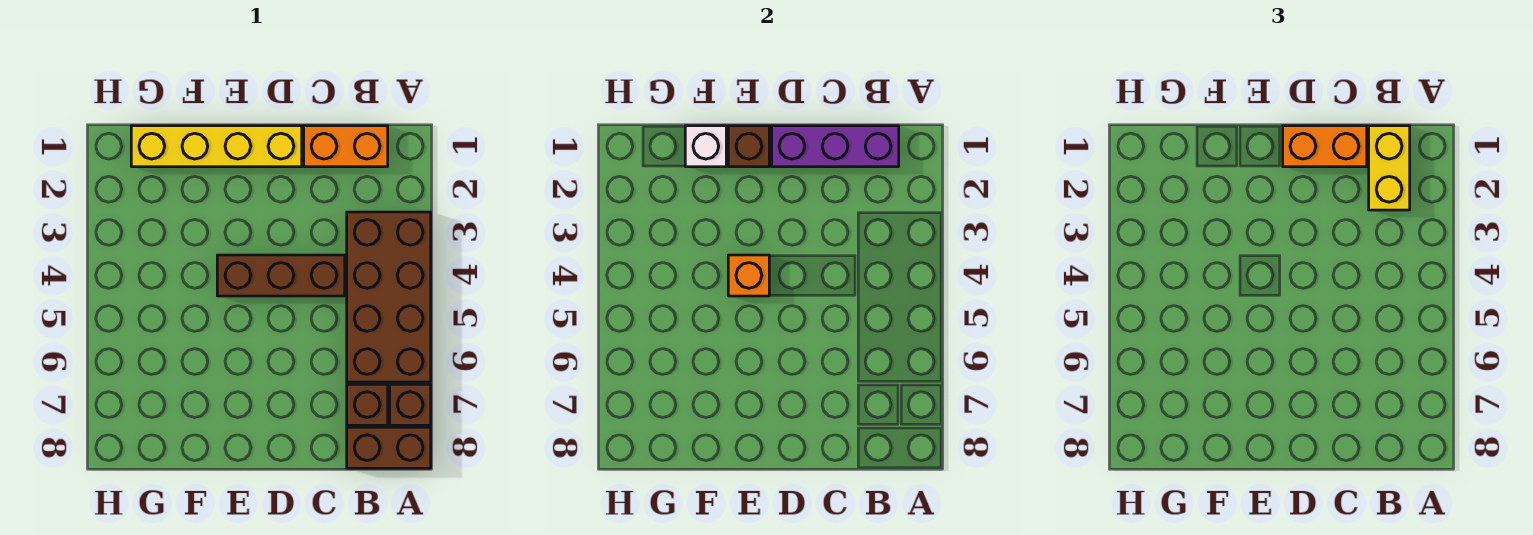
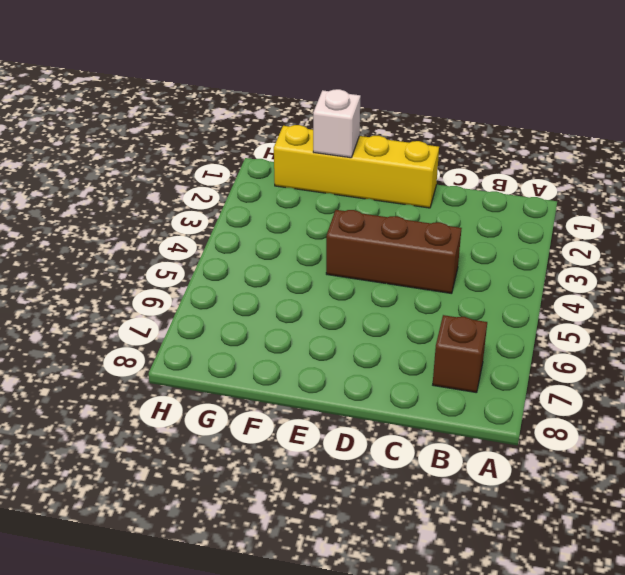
none -> brown 2x4 brick [347,212,431,382]
none -> brown 1x1 brick [390,384,431,425]
none -> brown 1x2 brick [347,427,431,468]

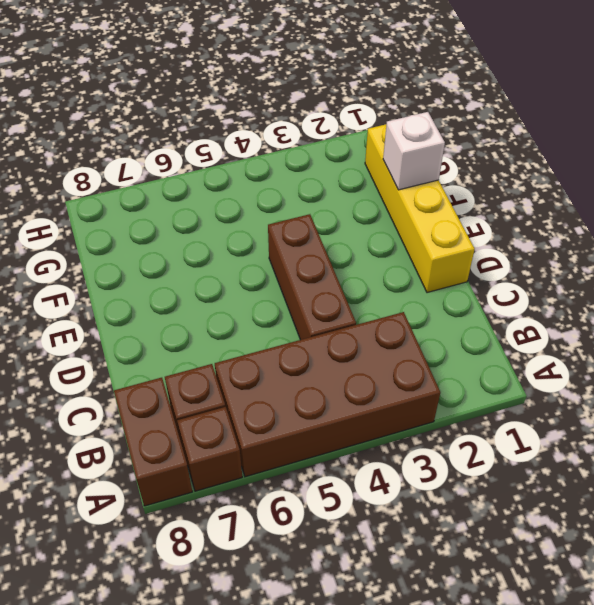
none -> orange 1x2 brick [304,126,388,167]
none -> purple 1x3 brick [772,126,899,167]
none -> brown 1x1 brick [728,126,769,167]

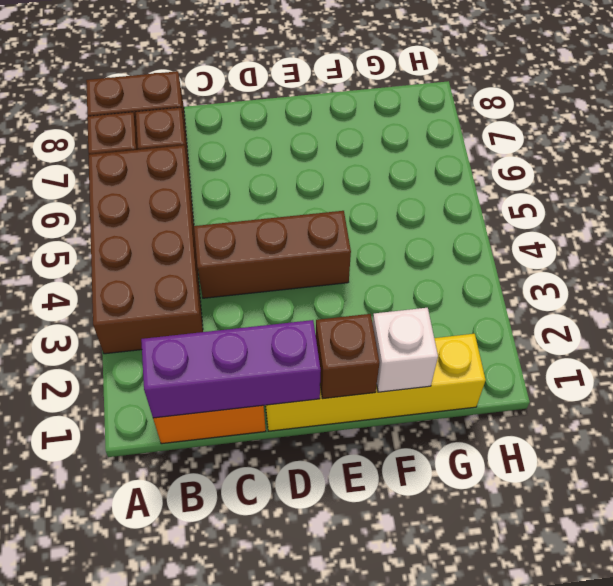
none -> orange 1x1 brick [728,255,769,296]
none -> yellow 1x2 brick [1369,126,1410,210]
none -> orange 1x2 brick [1283,126,1367,167]

